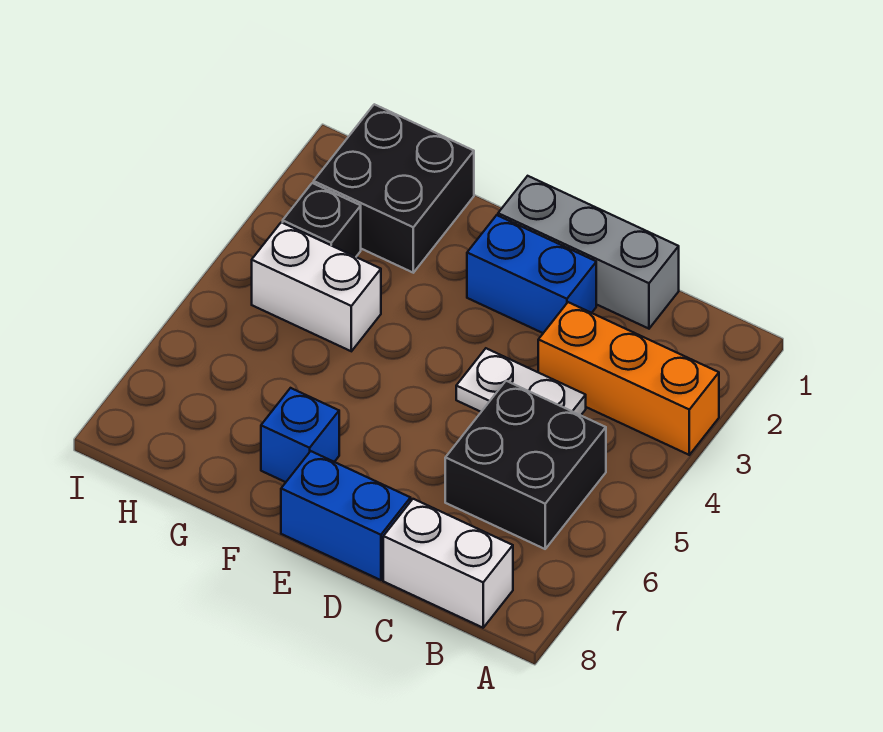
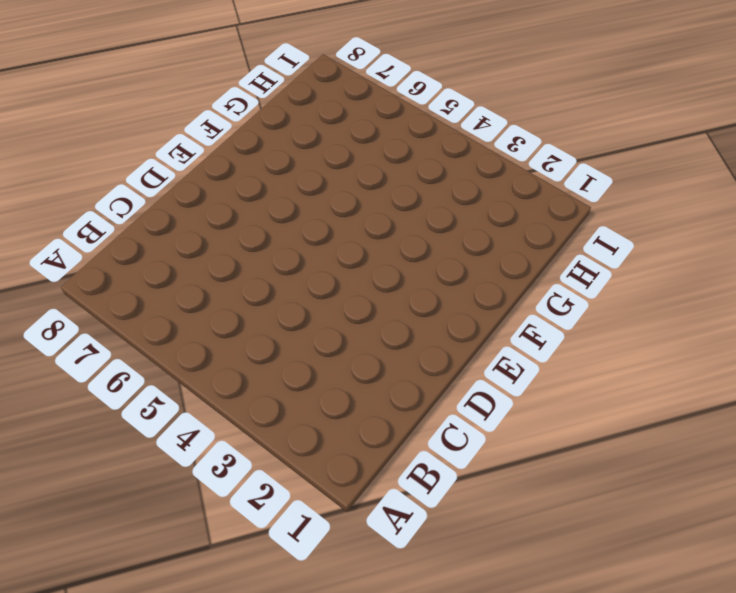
none -> orange 1x3 brick [538,302,719,455]
none -> black 2x2 brick [445,381,606,549]

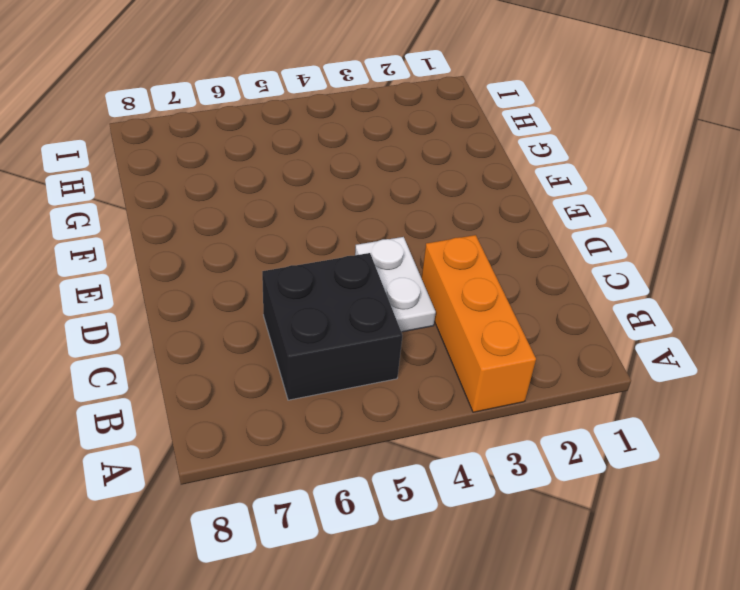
none -> white 1x2 brick [383,499,513,628]
none -> grey 1x3 brick [498,176,679,329]

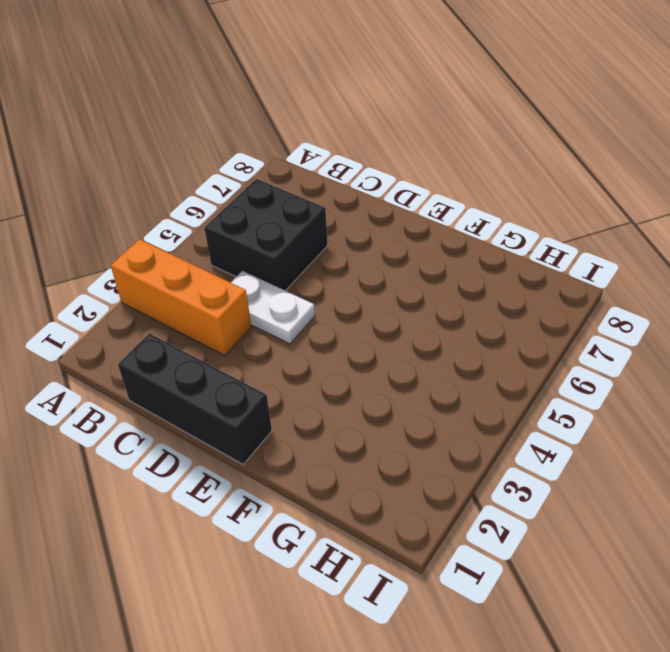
black 1x3 brick [118,333,272,464] -> grey 1x3 brick [498,176,679,329]
none -> white 1x2 brick [383,499,513,628]
none -> blue 1x2 brick [467,215,596,333]

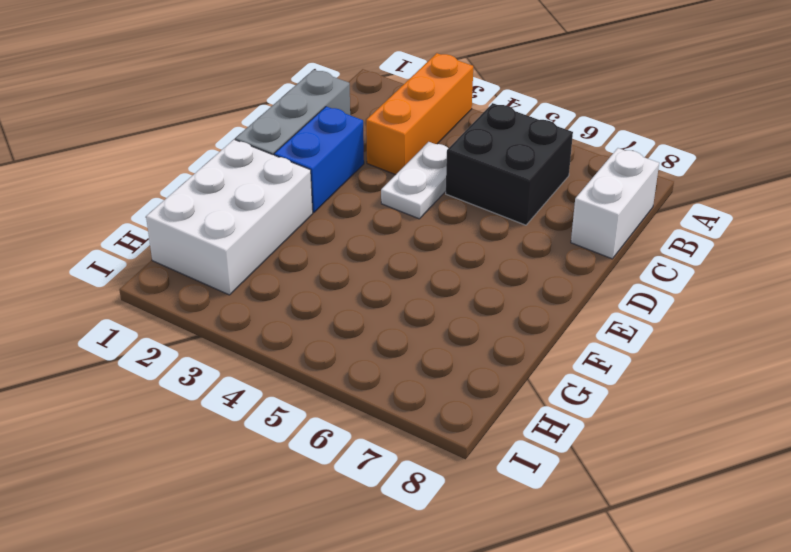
white 2x3 brick [146,140,313,295] -> black 2x2 brick [314,104,474,273]
none -> blue 1x2 brick [281,451,411,580]
none -> blue 1x1 brick [261,388,339,482]

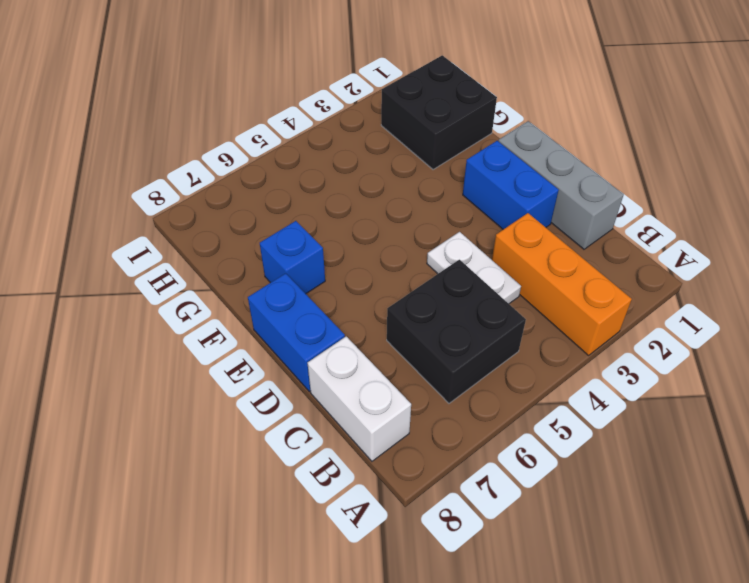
none -> white 1x2 brick [252,222,381,351]
none -> black 1x1 brick [283,183,361,257]

